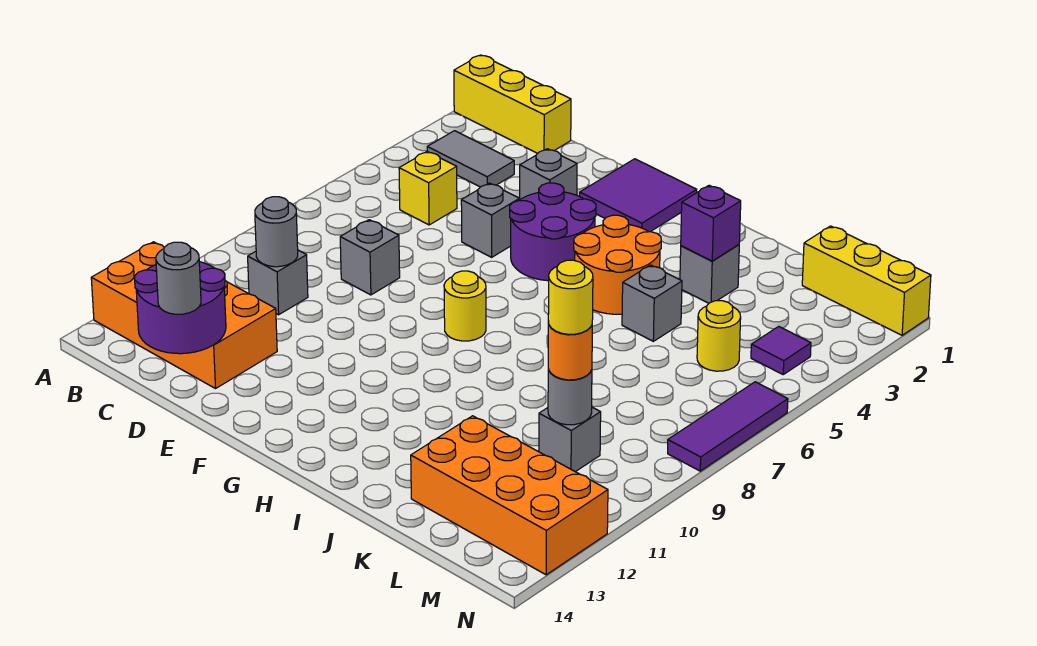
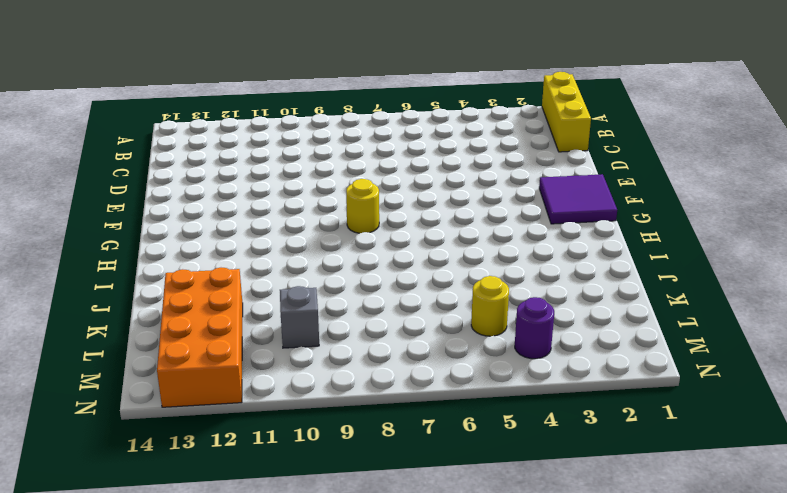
purple 1x1 round brick [515,297,554,359] -> purple 1x1 tile [751,326,811,374]
none -> orange 2x4 brick [91,242,277,389]
none -> grey 1x2 tile [427,131,514,187]
none -> yellow 1x1 brick [399,152,457,225]

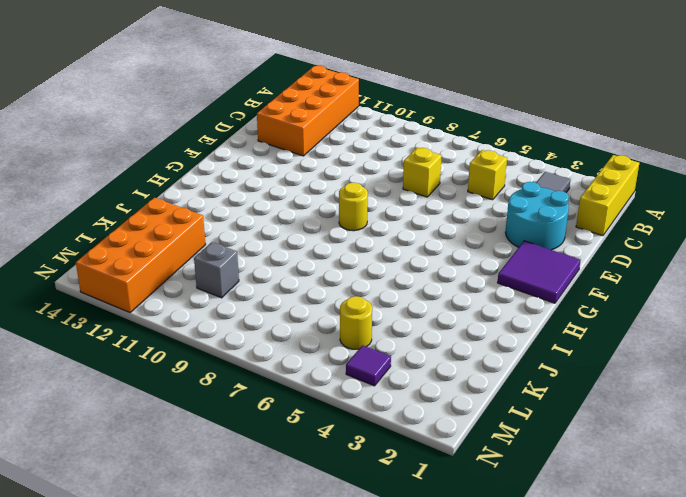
cyan 2x2 round brick [505,182,569,250] -> grey 1x1 brick [520,149,577,199]
yellow 1x1 brick [403,147,442,197] -> none
none -> grey 1x1 brick [248,250,308,315]
none -> grey 1x1 brick [340,220,400,295]
none -> grey 1x1 brick [461,183,519,257]

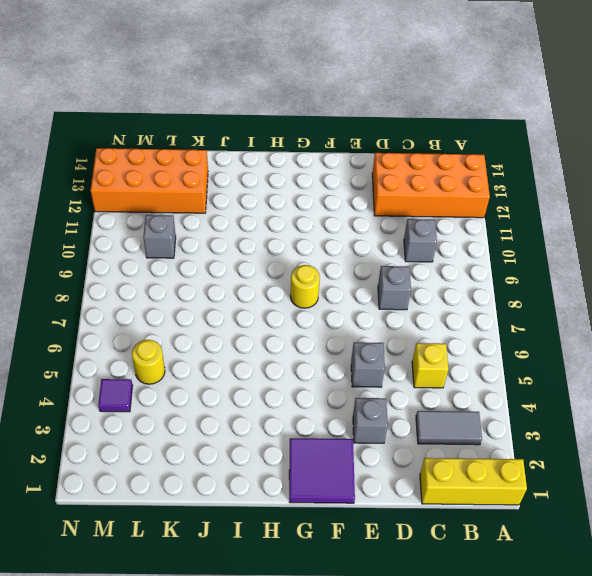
none -> purple 2x2 round brick [510,183,596,281]
none -> orange 2x2 round brick [574,215,661,314]
none -> grey 1x1 brick [680,245,739,303]

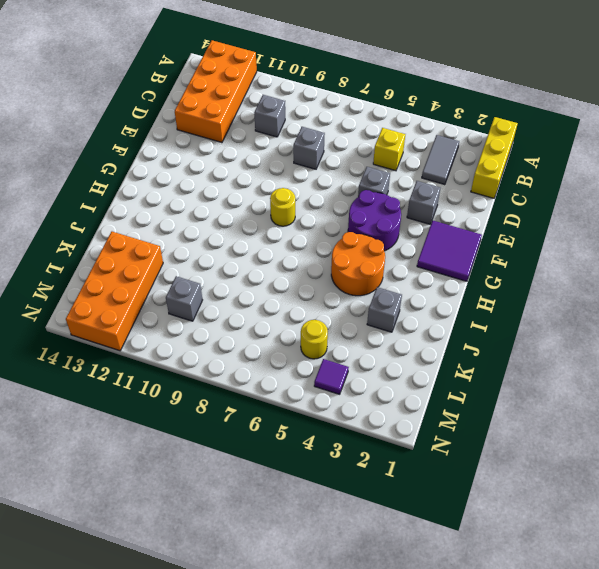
none -> grey 1x1 brick [622,265,682,341]
none -> yellow 1x3 brick [802,226,931,335]
none -> purple 1x3 tile [668,382,788,471]

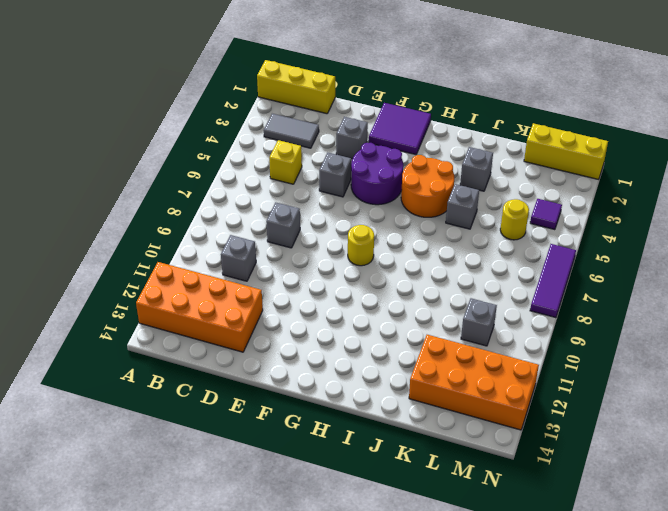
none -> grey 1x1 round brick [255,197,298,267]
none -> purple 2x2 round brick [135,262,226,354]
none -> purple 1x1 brick [681,185,741,261]

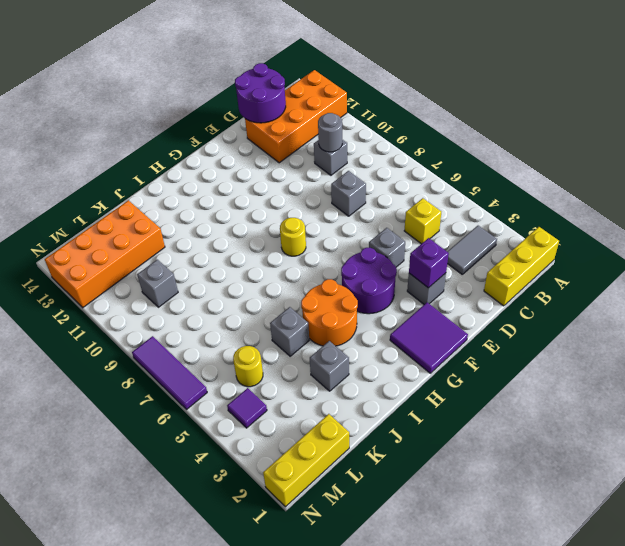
purple 1x1 brick [409,238,449,288] -> purple 1x1 brick moved to [681,185,741,261]
none -> grey 1x1 round brick [548,369,592,425]
none -> grey 1x1 round brick [156,242,201,314]
none -> orange 1x1 round brick [548,321,592,380]

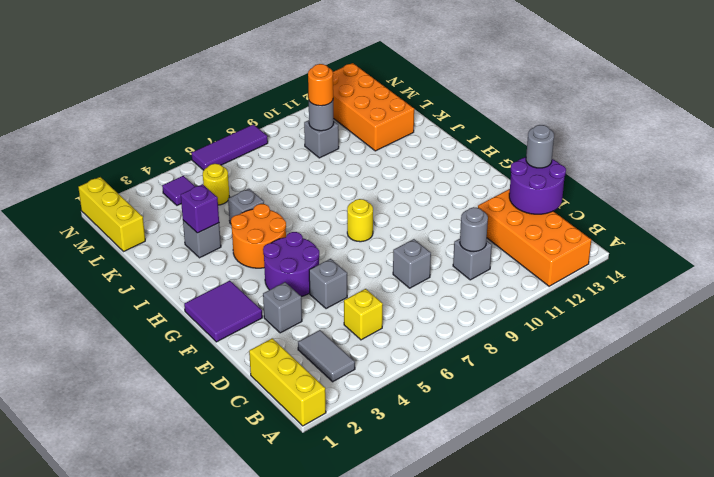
none -> yellow 1x1 round brick [548,260,593,334]

